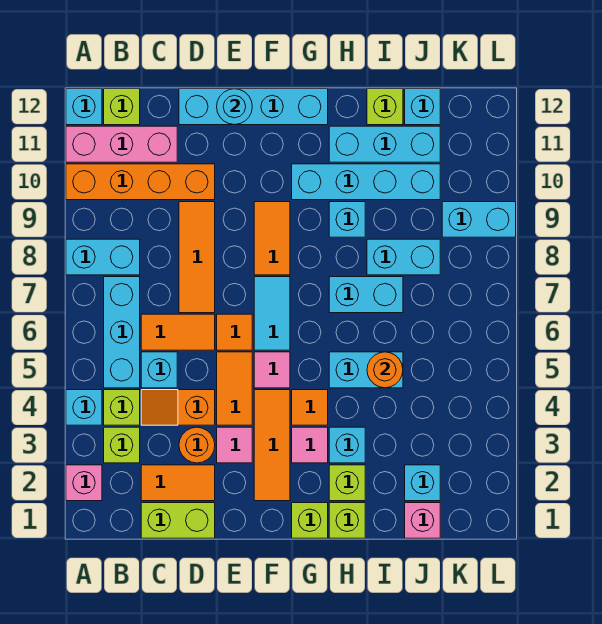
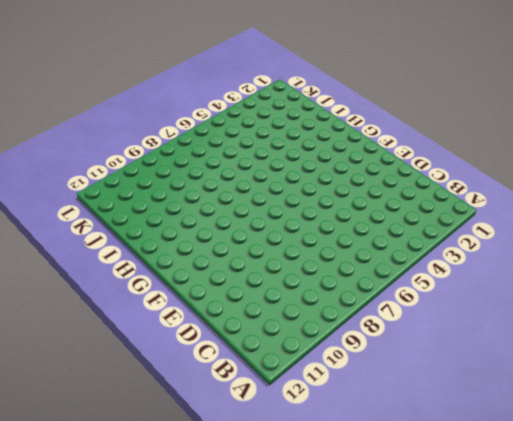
none -> pink 1x1 brick [66,465,102,501]
none -> cyan 1x1 brick [66,390,102,425]
none -> cyan 1x2 brick [66,239,140,275]
none -> orange 1x4 brick [66,164,215,200]

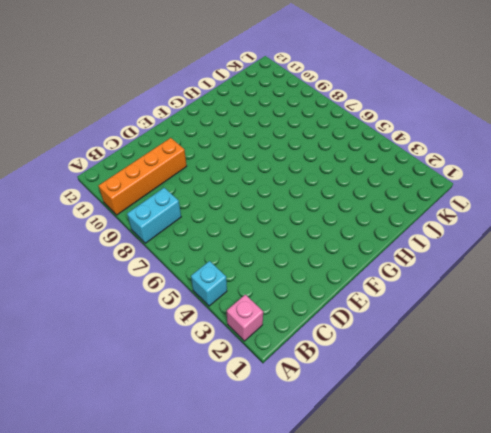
none -> pink 1x3 brick [66,126,177,162]
none -> cyan 1x1 brick [66,89,102,125]
none -> lime 1x1 brick [104,427,140,463]
none -> lime 1x1 brick [104,390,140,425]

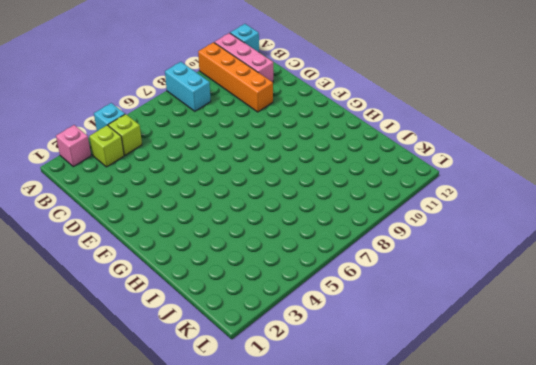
none -> cyan 1x3 brick [104,277,140,388]
none -> lime 1x1 brick [104,89,140,125]
none -> lime 1x2 brick [141,503,215,538]
none -> orange 1x2 tile [141,465,215,501]

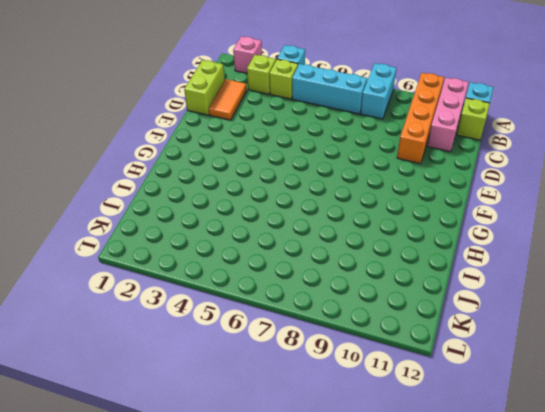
none -> orange 1x2 slope [141,390,215,425]
none -> cyan 1x1 brick [141,352,177,388]
none -> orange 1x2 tile [141,314,215,350]
none -> orange 1x1 round brick [179,427,215,463]

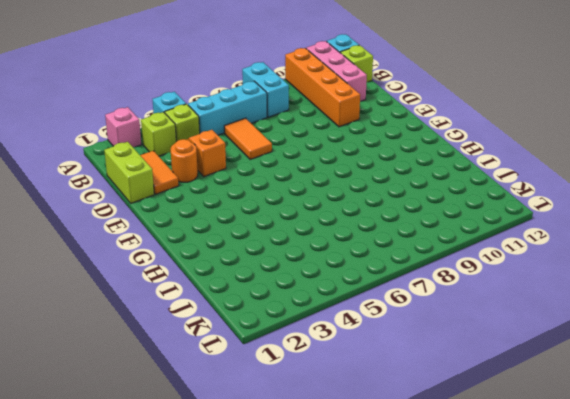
none -> cyan 1x1 brick [141,352,177,388]
none -> orange 1x3 tile [179,202,215,313]
none -> cyan 1x4 brick [179,89,328,125]
none -> pink 1x1 tile [217,427,252,463]

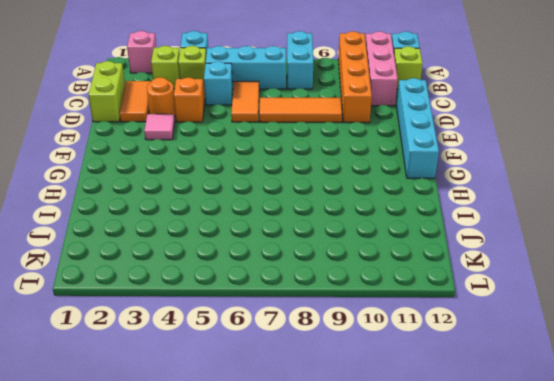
none -> orange 1x2 tile [217,352,252,425]
none -> orange 1x1 tile [217,314,252,350]
none -> orange 1x3 tile [254,390,290,501]
none -> pink 1x1 tile [254,352,290,388]

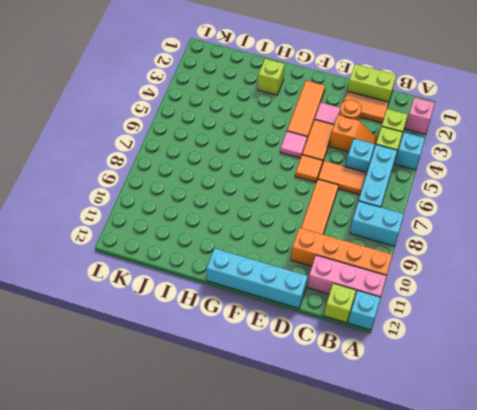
none -> cyan 1x2 tile [254,277,290,350]
none -> orange 1x2 tile [254,202,290,275]
none -> lime 1x1 brick [292,503,328,538]
none -> pink 1x1 tile [292,427,328,463]

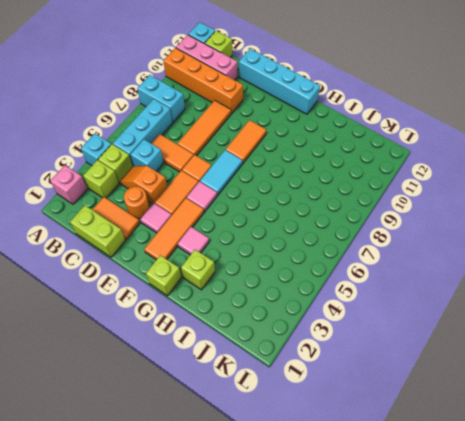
none -> orange 1x1 tile [292,390,328,425]
none -> cyan 1x4 brick [292,164,440,200]
none -> lime 1x1 brick [329,503,365,538]
none -> cyan 1x1 brick [329,427,365,463]

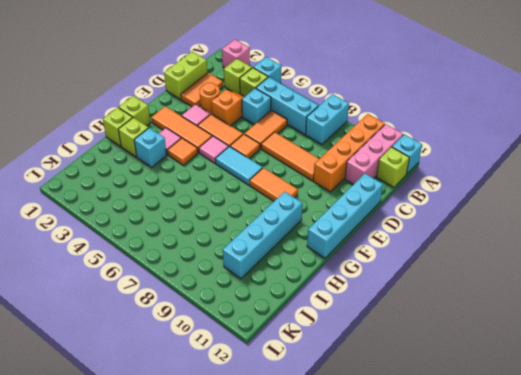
none -> cyan 1x2 brick [329,352,403,388]
none -> cyan 1x2 brick [329,277,403,313]
none -> cyan 1x1 brick [329,202,365,237]
none -> cyan 1x3 brick [329,126,440,162]

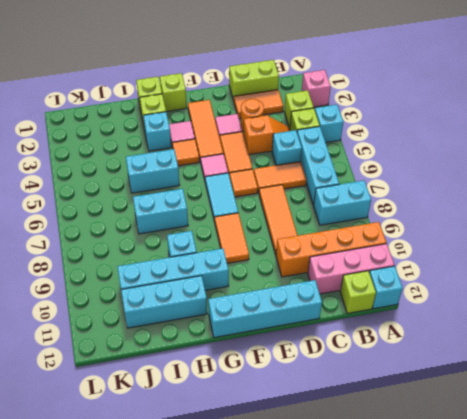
none -> cyan 1x2 brick [367,239,440,275]
none -> lime 1x1 brick [367,89,403,125]
none -> pink 1x1 brick [405,503,440,538]
none -> cyan 1x1 brick [405,465,440,501]

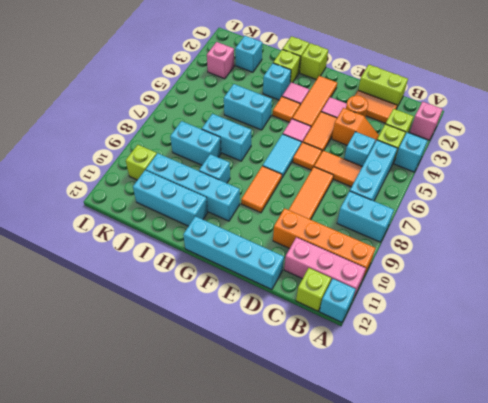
pink 1x1 brick [207,42,234,79] -> pink 1x1 brick moved to [405,503,440,538]
lime 1x1 brick [126,145,157,180] -> lime 1x1 brick moved to [367,89,403,125]
none -> cyan 1x1 brick [405,89,440,125]
none -> cyan 1x2 brick [442,202,516,237]
none -> cyan 1x1 round brick [217,89,252,125]
none -> orange 1x1 round brick [367,352,403,388]

